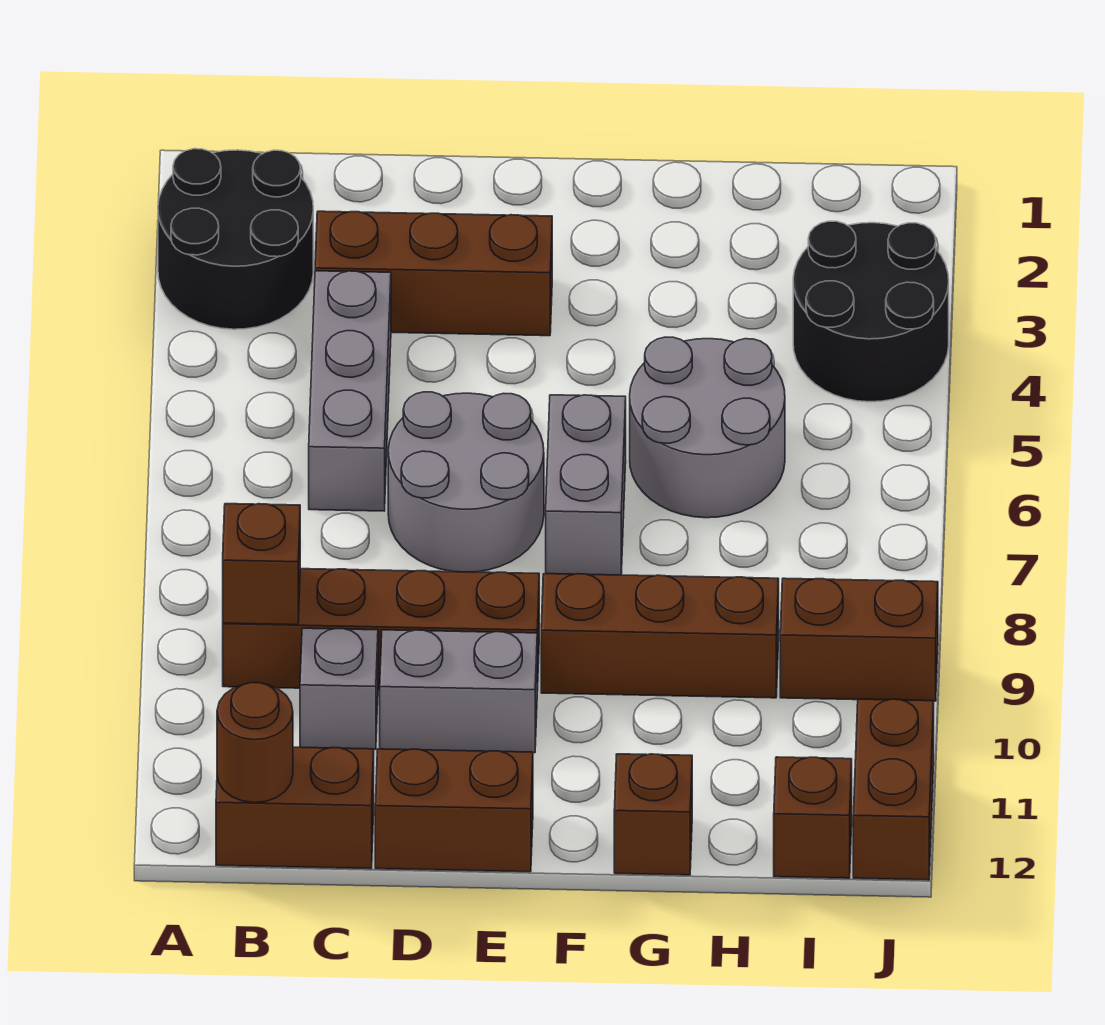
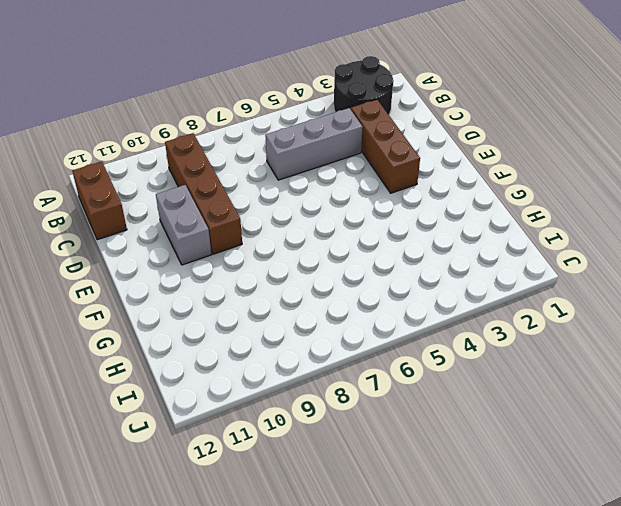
none -> grey 1x1 brick [300,628,378,749]
none -> grey 2x2 round brick [388,392,544,572]
none -> brown 1x2 brick [375,749,533,872]

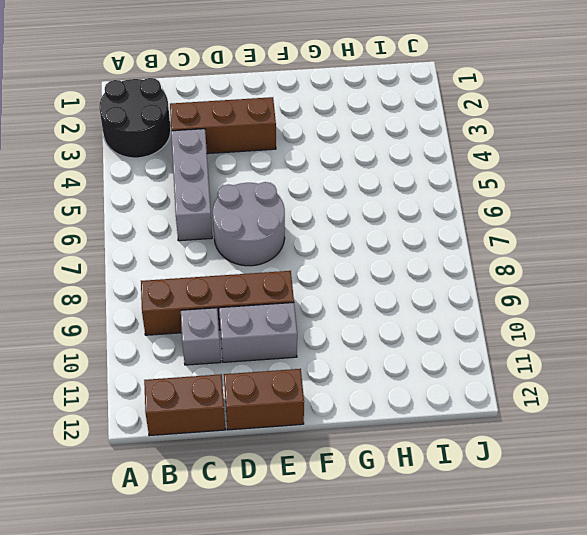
none -> grey 1x2 brick [546,395,626,575]
none -> brown 1x3 brick [541,574,779,698]
none -> grey 2x2 round brick [630,337,785,518]

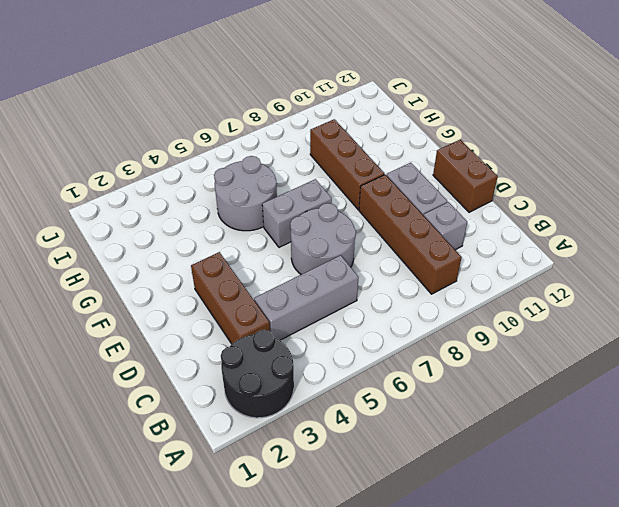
none -> brown 1x2 brick [216,747,374,869]
none -> brown 1x1 brick [614,754,692,875]
none -> black 2x2 round brick [793,221,949,402]

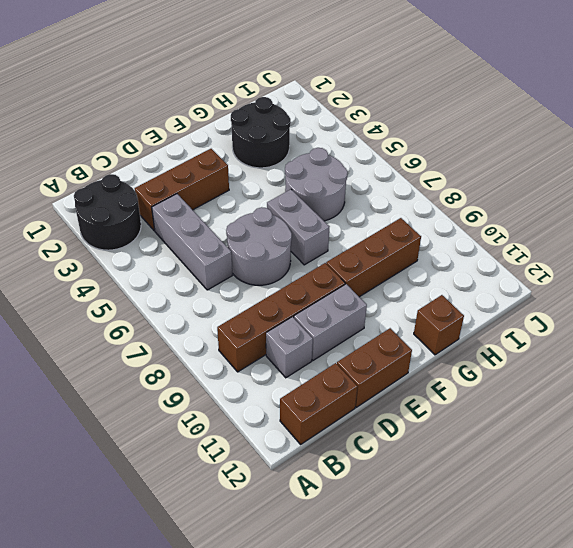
black 2x2 round brick [231,97,291,168] -> black 2x2 round brick moved to [793,221,949,402]
none -> brown 1x2 brick [780,578,938,701]
none -> brown 1x1 brick [774,757,852,878]
none -> brown 1x2 brick [853,699,934,880]

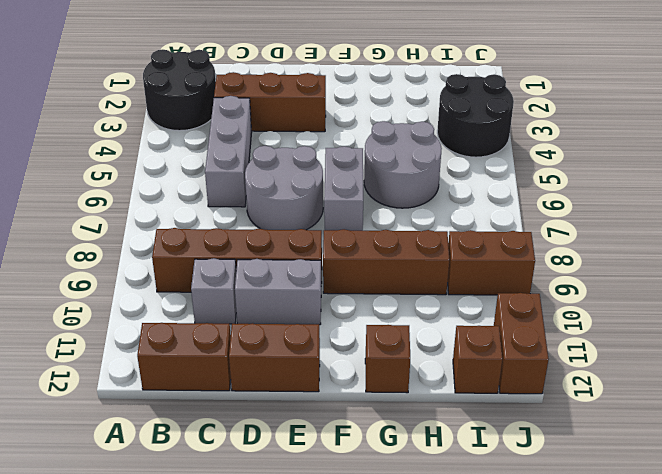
none -> brown 1x1 brick [223,504,300,625]
none -> brown 1x1 round brick [217,682,293,803]

